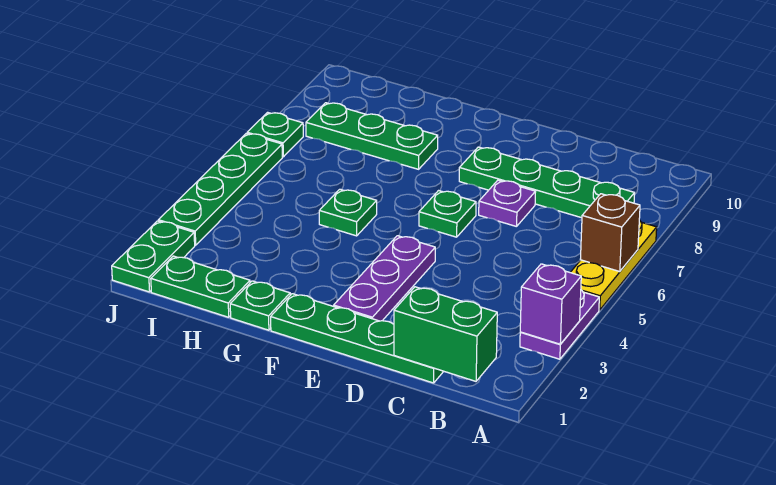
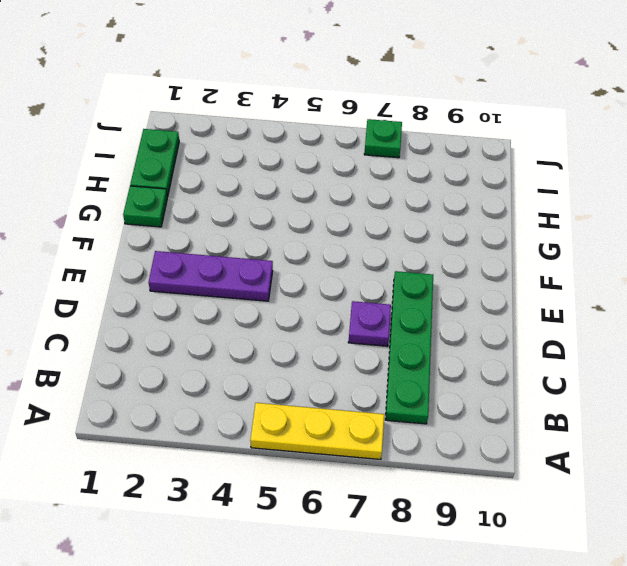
none -> purple 1x2 plate [520,290,599,359]
none -> green 1x4 plate [271,294,444,383]
none -> green 1x1 plate [419,191,476,237]

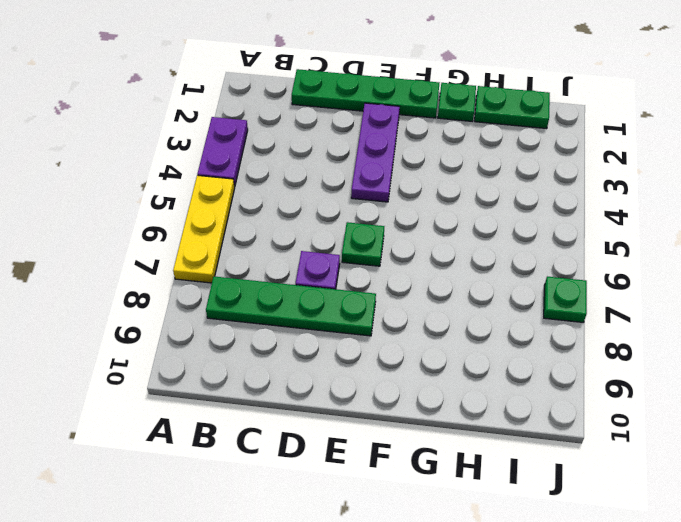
none -> green 1x1 plate [319,189,377,236]
none -> green 1x3 plate [306,103,438,169]
none -> green 1x2 plate [112,221,195,292]

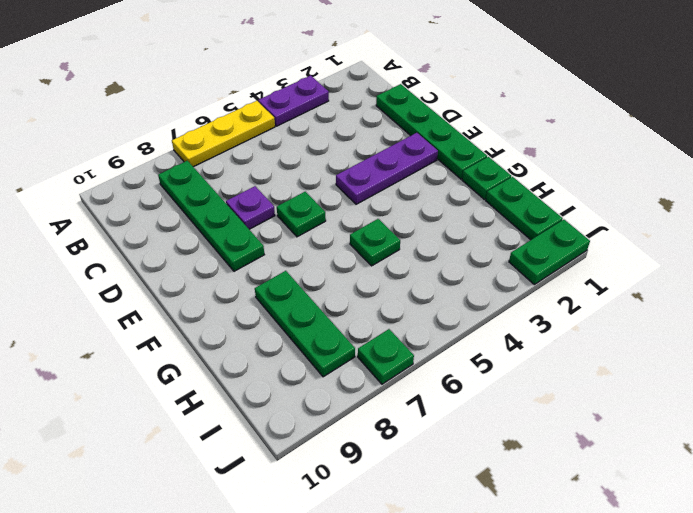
none -> green 1x4 plate [158,133,282,245]
none -> purple 1x1 brick [520,264,581,344]
none -> brown 1x1 brick [580,194,640,271]

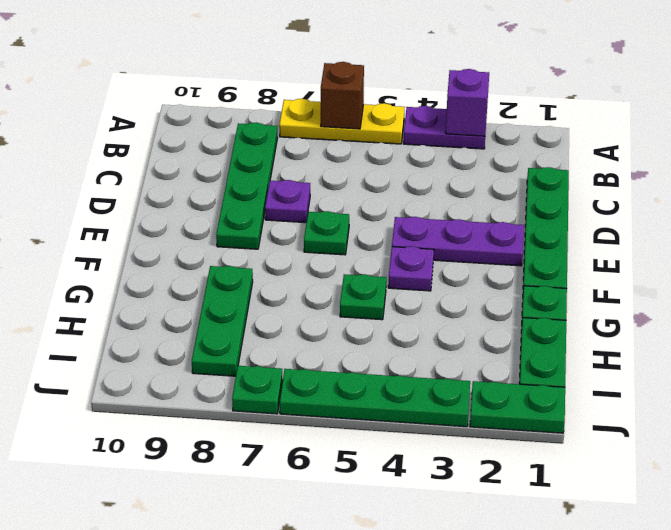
purple 1x1 plate [388,246,434,291] -> none
none -> green 1x2 brick [394,287,497,381]

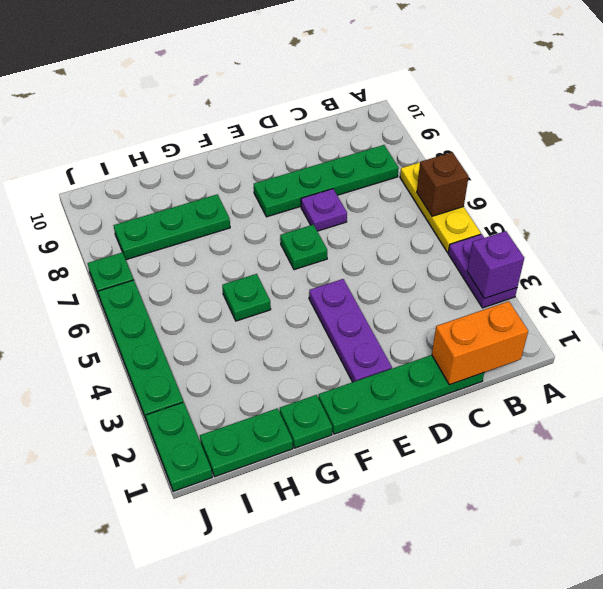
orange 1x2 brick [432,301,528,385] -> green 1x2 brick [394,287,497,381]

